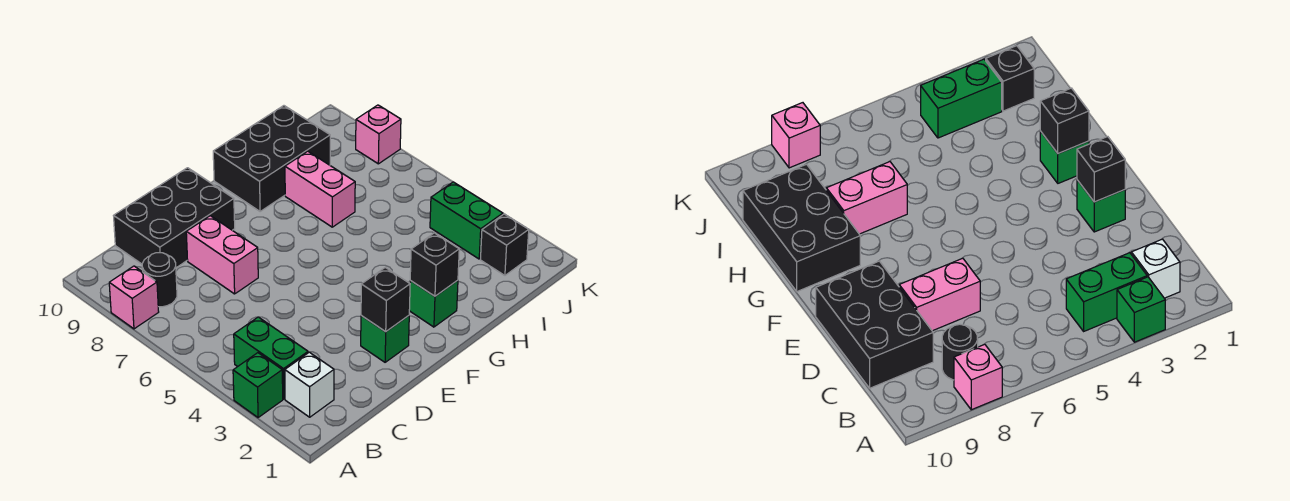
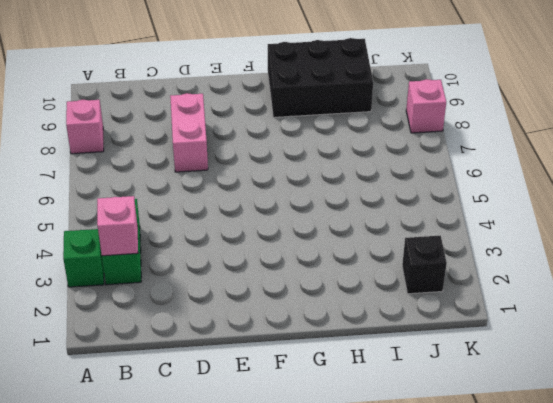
pink 1x1 brick [97,196,138,256] -> none
none -> white 1x1 brick [285,352,334,417]
none -> black 1x1 round brick [142,253,177,307]
none -> black 2x3 brick [114,168,235,268]

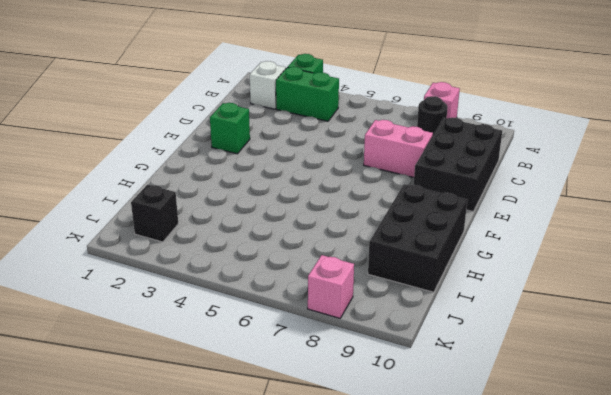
none -> green 1x1 brick [409,280,458,327]
none -> pink 1x2 brick [285,151,355,227]
none -> green 1x2 brick [430,182,503,259]

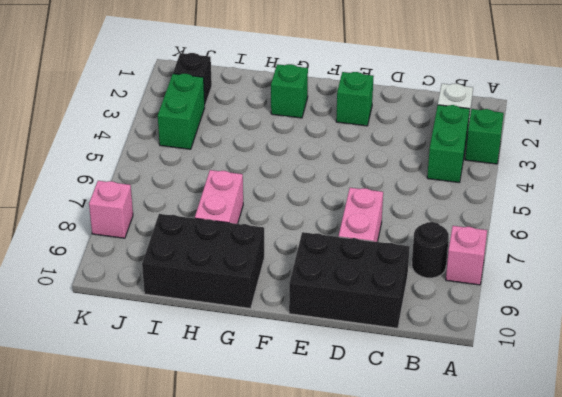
none -> black 1x1 brick [361,268,410,332]
none -> black 1x1 brick [410,233,459,296]

